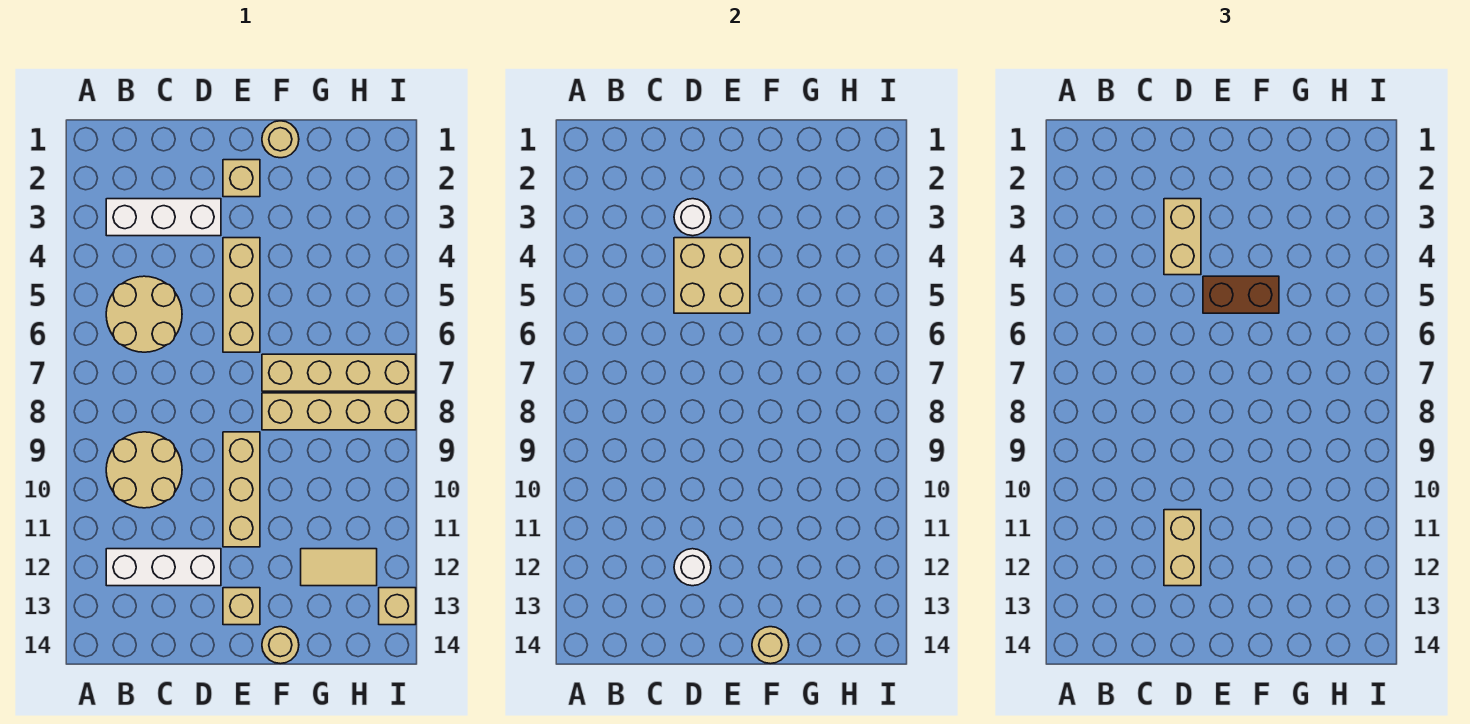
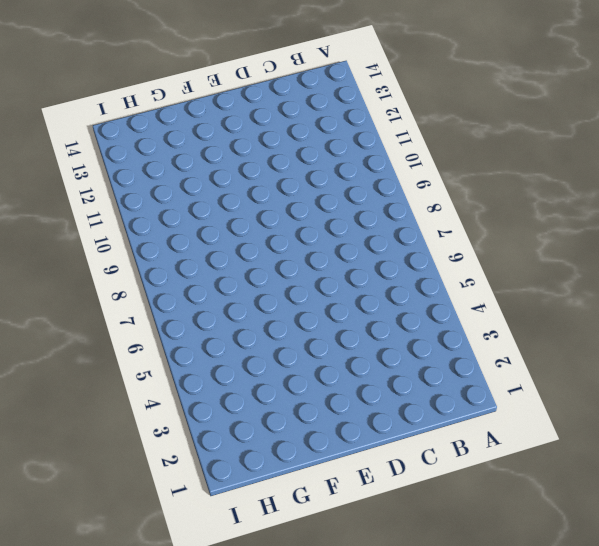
none -> white 1x3 brick [106,199,221,236]
none -> tan 2x2 round brick [106,276,182,352]
none -> tan 2x2 round brick [106,432,182,508]

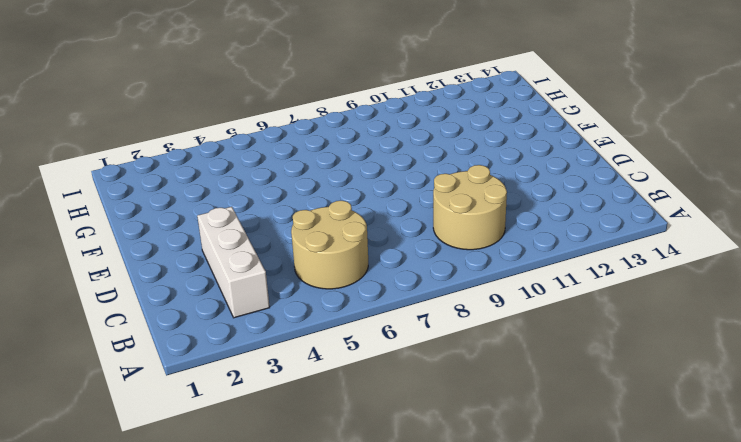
none -> white 1x3 brick [106,549,221,586]
none -> tan 1x1 brick [223,160,260,197]
none -> tan 1x3 brick [223,238,260,352]

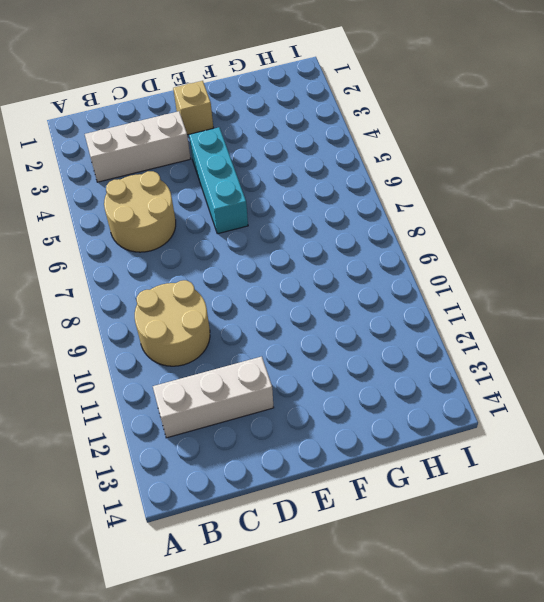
cyan 1x3 brick [189,127,248,234] -> tan 1x3 brick [223,238,260,352]
none -> tan 1x3 brick [223,432,260,547]
none -> tan 1x1 brick [223,588,260,625]
none -> tan 1x1 round brick [262,121,299,158]

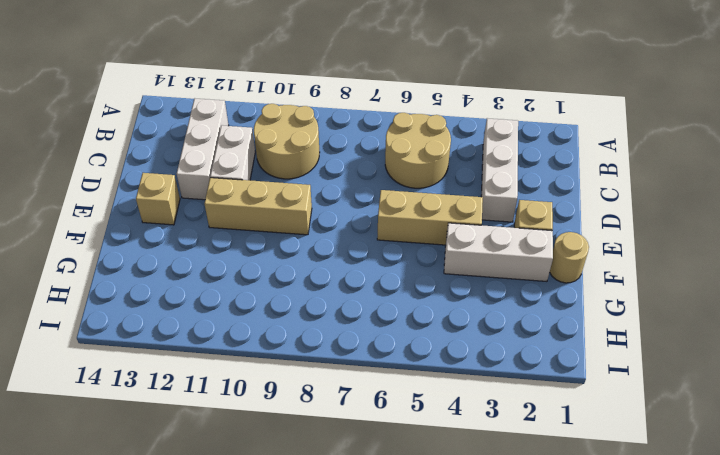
white 1x2 brick [210,125,255,180] -> none
white 1x3 brick [444,223,553,281] -> none
none -> tan 1x4 brick [262,354,416,391]
none -> tan 1x4 brick [262,393,416,430]
none -> tan 1x1 round brick [262,627,299,664]

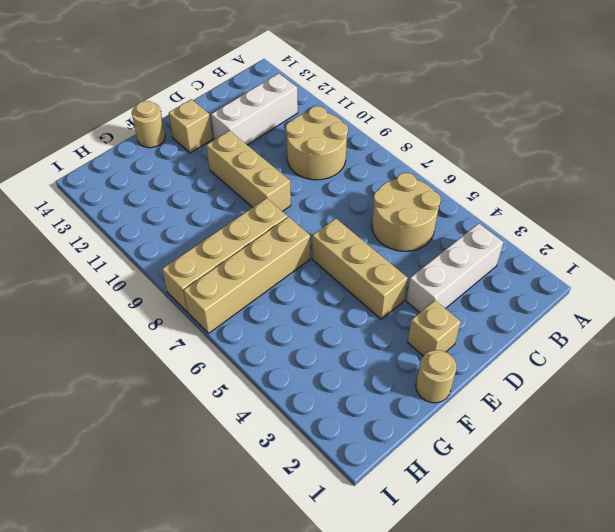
none -> tan 1x2 tile [301,549,377,586]
none -> tan 1x1 brick [379,588,416,625]
none -> white 1x1 round brick [674,199,711,236]

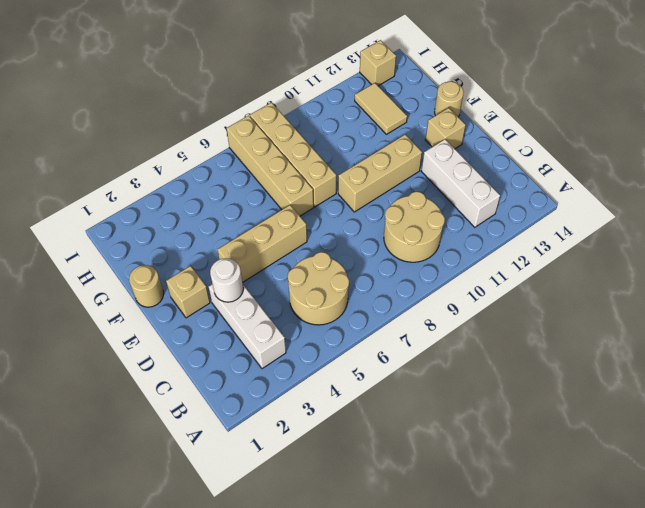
none -> tan 2x2 brick [674,238,750,313]
none -> white 1x1 round brick [674,549,711,586]
none -> tan 1x1 round brick [752,627,789,664]

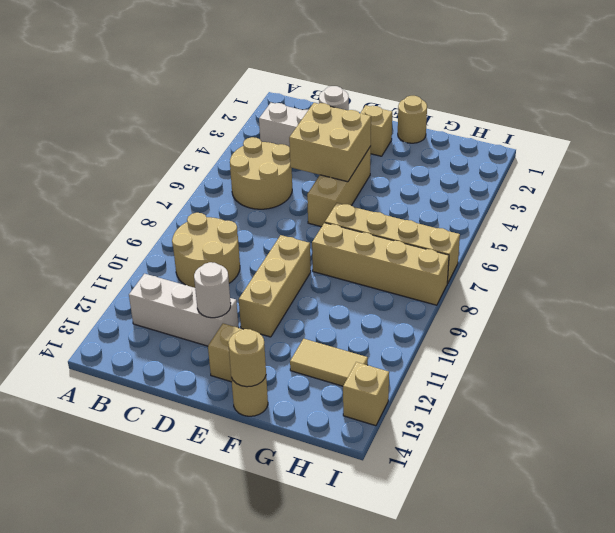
none -> tan 1x2 brick [1164,199,1201,275]
none -> tan 1x2 brick [1164,510,1201,586]
none -> brown 1x2 brick [1203,276,1279,313]

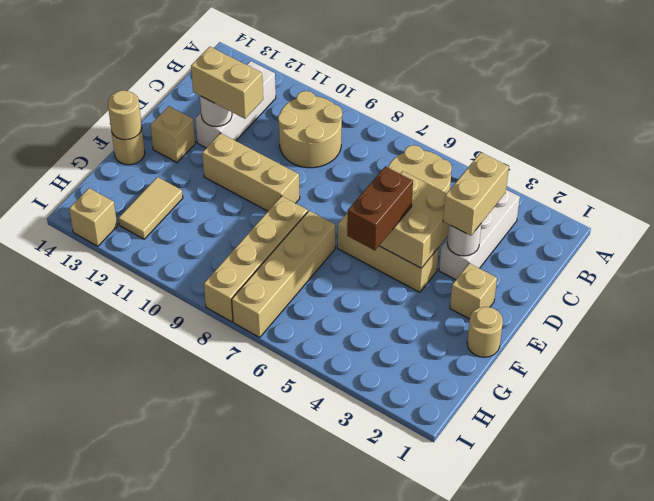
tan 1x2 brick [443,152,509,236] -> tan 1x2 brick turned to [1164,199,1201,275]

